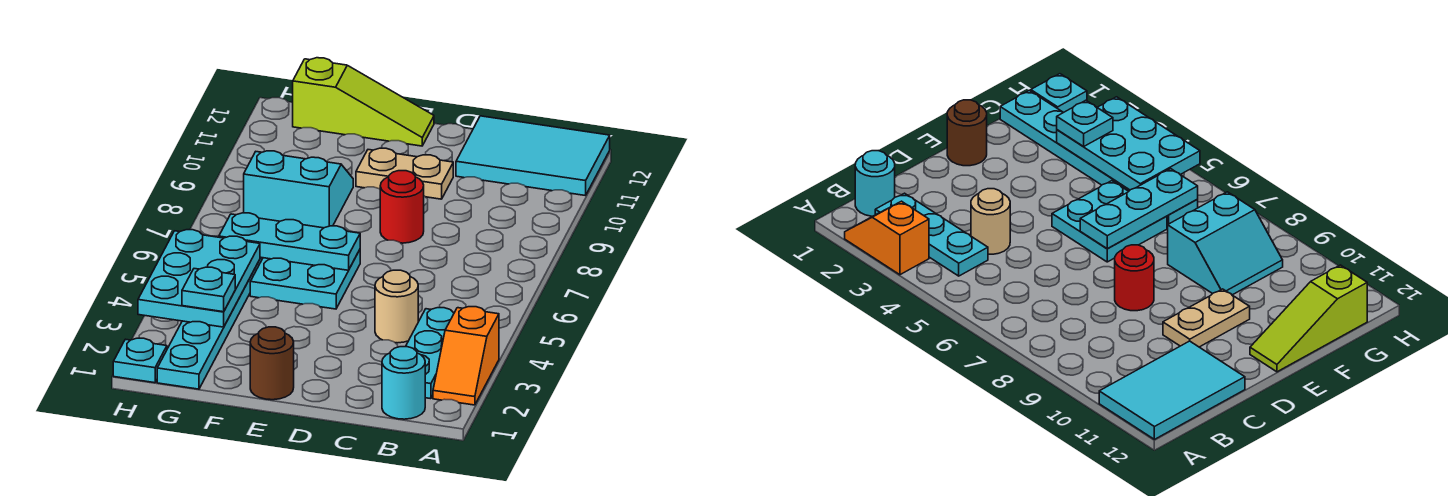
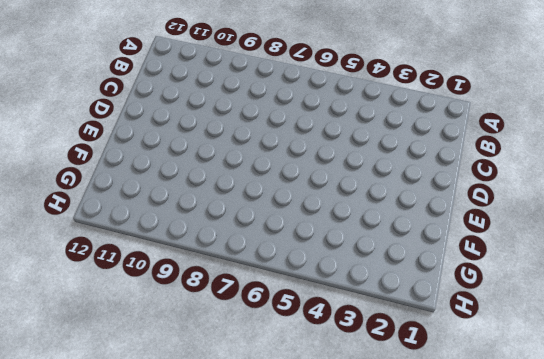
none -> orange 1x2 slope [433,307,499,405]
none -> cyan 2x3 tile [456,116,610,196]
none -> cyan 1x1 round brick [382,347,425,419]

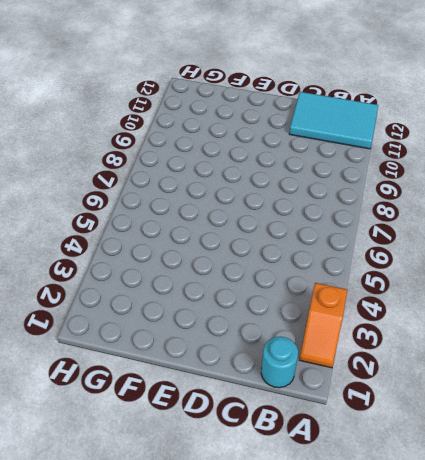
none -> cyan 1x3 plate [406,308,454,399]
none -> tan 1x1 round brick [375,270,418,343]
none -> red 1x1 round brick [380,171,424,243]

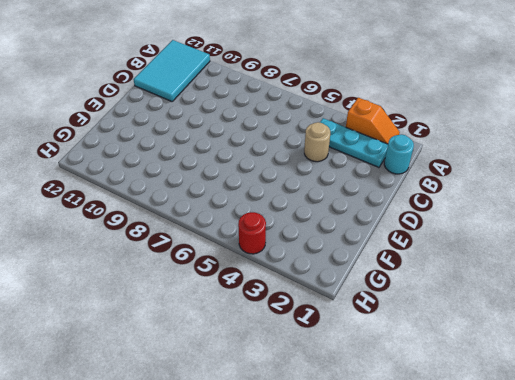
red 1x1 round brick [238,212,266,254] -> red 1x1 round brick moved to [380,171,424,243]
none -> tan 1x2 plate [356,148,453,199]
none -> brown 1x1 round brick [250,327,294,400]
none -> cyan 2x2 plate [250,250,360,309]

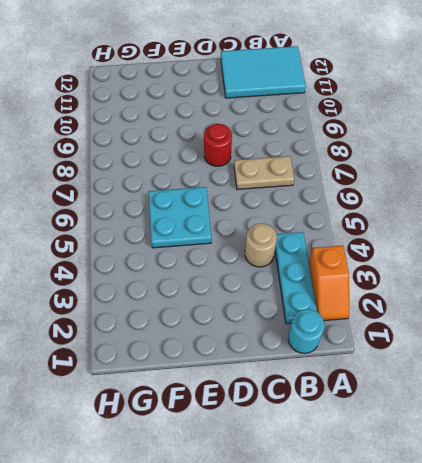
tan 1x2 plate [234,156,294,189] -> tan 1x2 plate moved to [356,148,453,199]
none -> brown 1x1 round brick [250,327,294,400]
none -> lime 1x3 slope [293,58,434,146]
none -> cyan 2x2 slope [244,151,353,228]

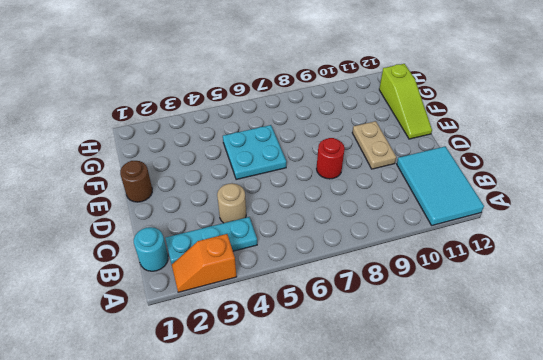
none -> cyan 2x2 slope [244,151,353,228]
none -> cyan 1x6 plate [157,257,263,389]
none -> cyan 1x1 plate [113,338,167,383]

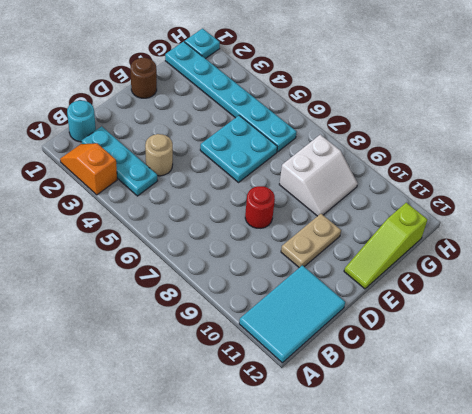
white 2x2 slope [279,135,358,216] -> cyan 2x2 slope [244,151,353,228]
none -> cyan 1x3 plate [219,213,360,270]
none -> cyan 2x3 plate [138,230,260,327]
none -> cyan 1x1 plate [182,267,235,312]

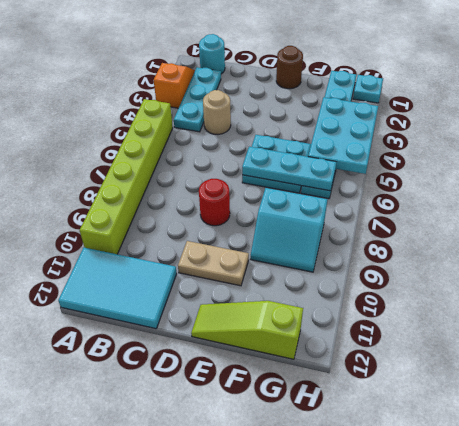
lime 1x6 brick [80,99,173,254] -> none
none -> cyan 1x1 plate [182,267,235,312]

